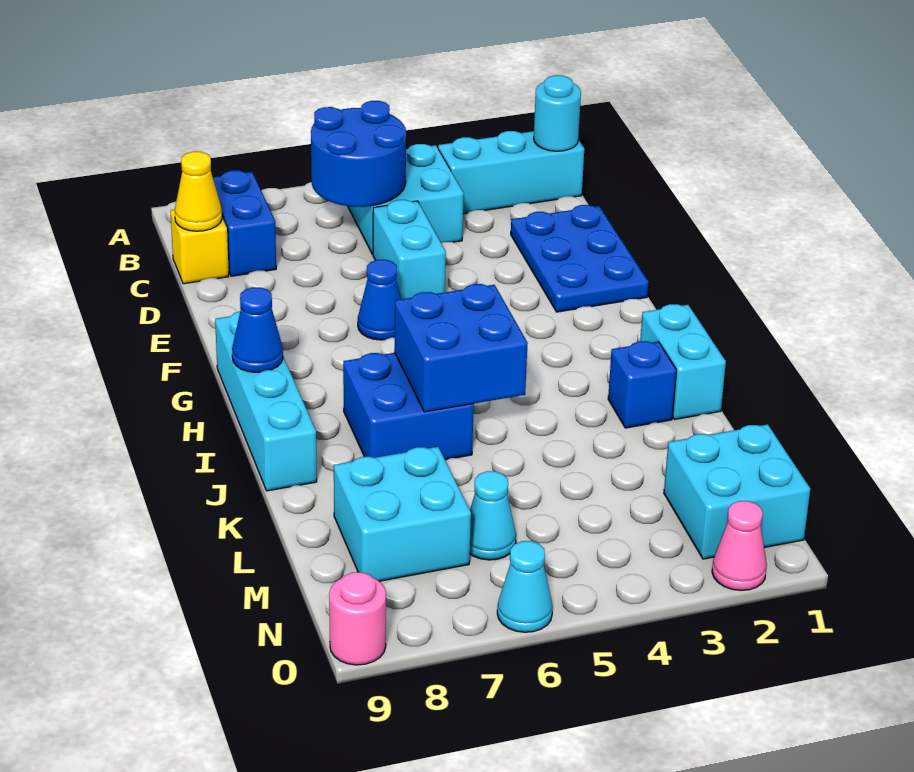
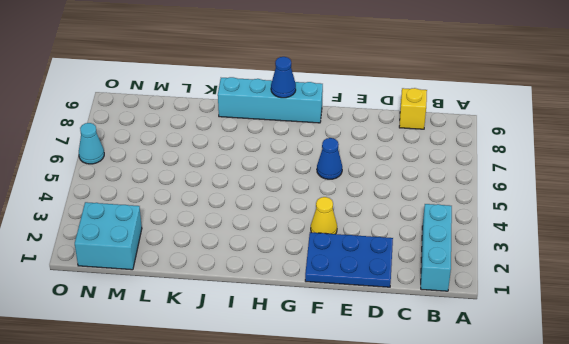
yellow 1x1 cone [311,197,337,234] -> yellow 1x1 cone moved to [175,152,222,231]
none -> cyan 2x2 brick [348,144,464,255]
none -> blue 1x2 brick [213,170,276,276]
none -> cyan 1x2 brick [373,200,446,299]

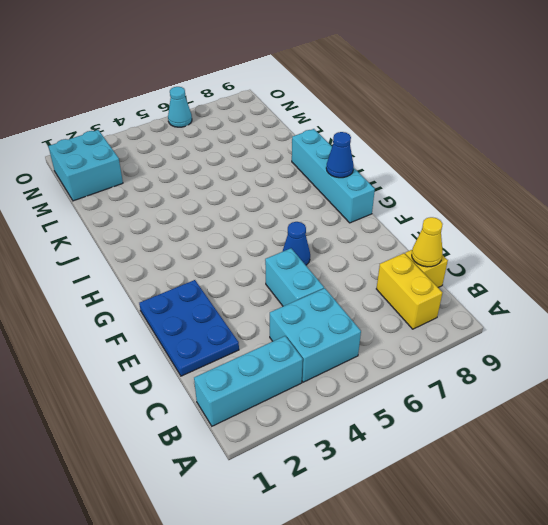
yellow 1x2 brick [376,253,442,329] -> blue 1x2 brick [213,170,276,276]
none -> cyan 1x2 brick [640,304,726,419]
none -> blue 2x2 brick [343,353,474,460]
none -> blue 1x1 brick [608,341,676,428]

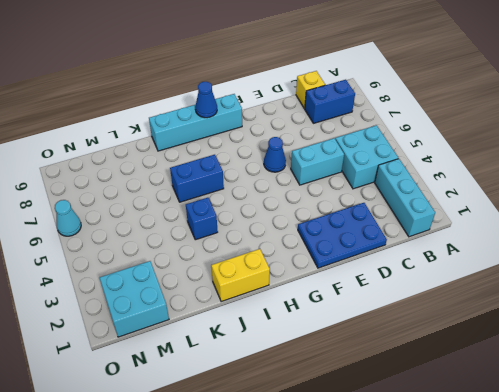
yellow 1x2 brick [211,249,270,302] -> cyan 1x2 brick [640,304,726,419]
blue 1x2 brick [170,155,224,202] -> blue 2x2 brick [343,353,474,460]
blue 1x1 brick [186,198,218,240] -> blue 1x1 brick moved to [608,341,676,428]
none -> cyan 2x2 brick [334,447,471,581]
none -> cyan 1x1 cone [470,471,516,560]
none -> pink 1x1 cone [712,501,767,590]

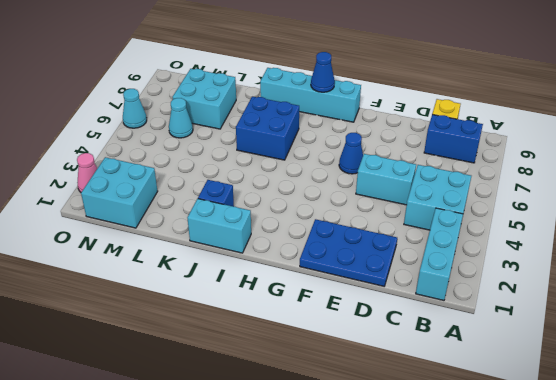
none -> pink 1x1 round brick [329,572,386,665]
none -> cyan 1x1 round brick [534,75,581,151]
none -> blue 2x2 round brick [311,101,406,207]

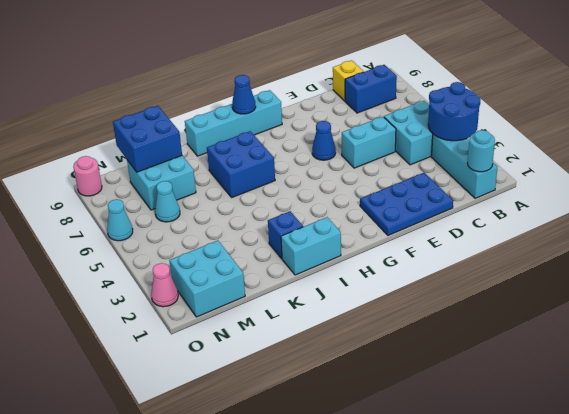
blue 2x2 round brick [428,82,481,141] -> blue 2x2 round brick moved to [311,101,406,207]
blue 2x2 brick [113,106,182,172] -> blue 2x2 brick moved to [394,284,528,412]
none -> yellow 1x1 cone [175,152,222,231]

